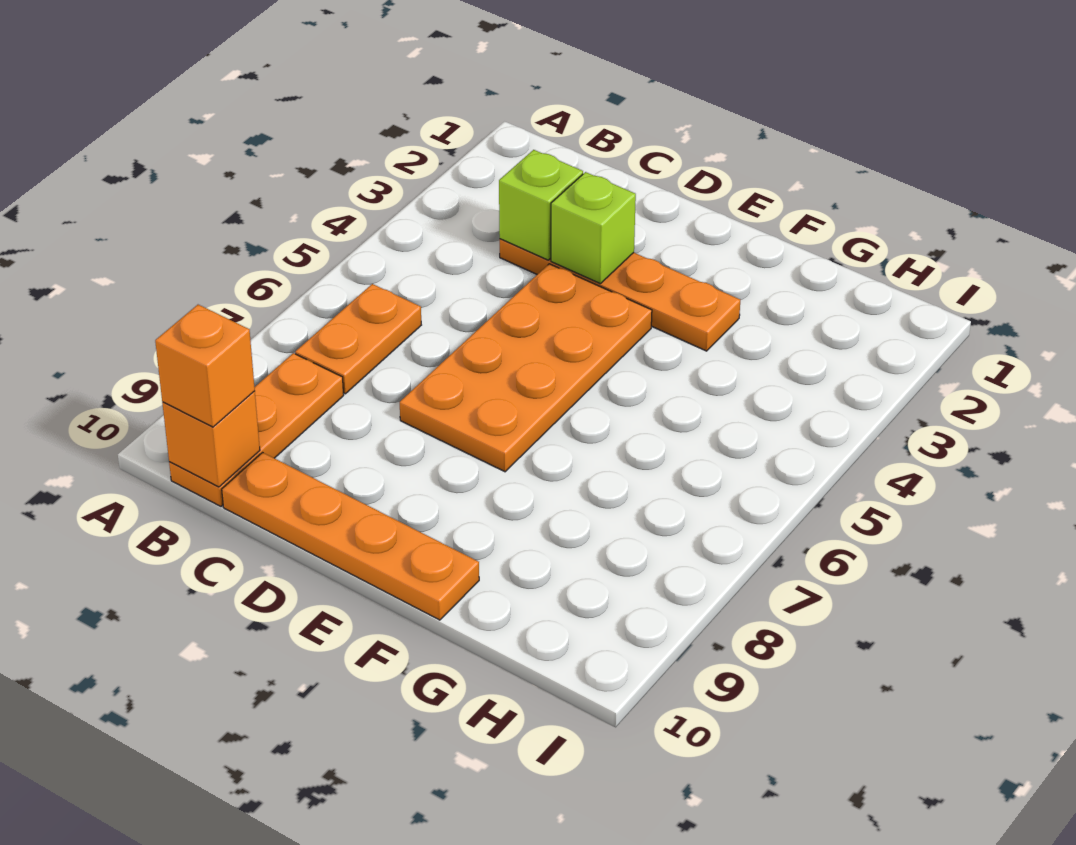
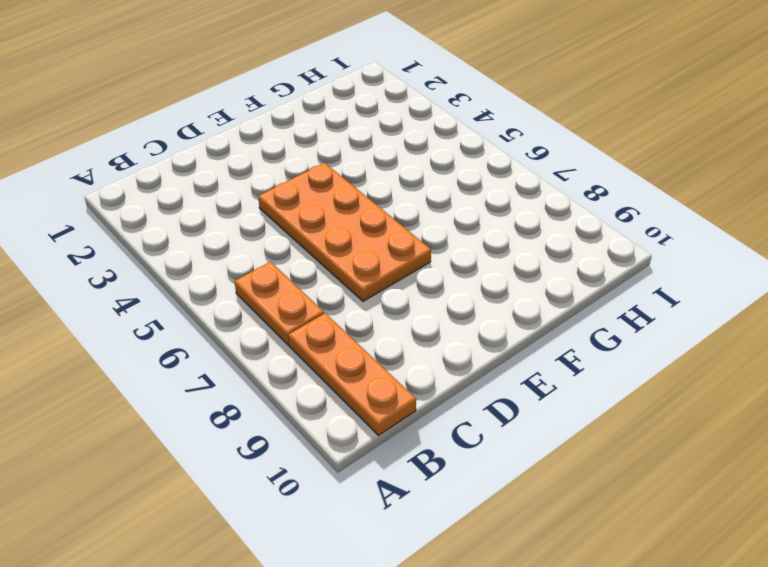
none -> orange 1x4 plate [500,239,740,351]
none -> orange 1x4 plate [222,453,479,620]

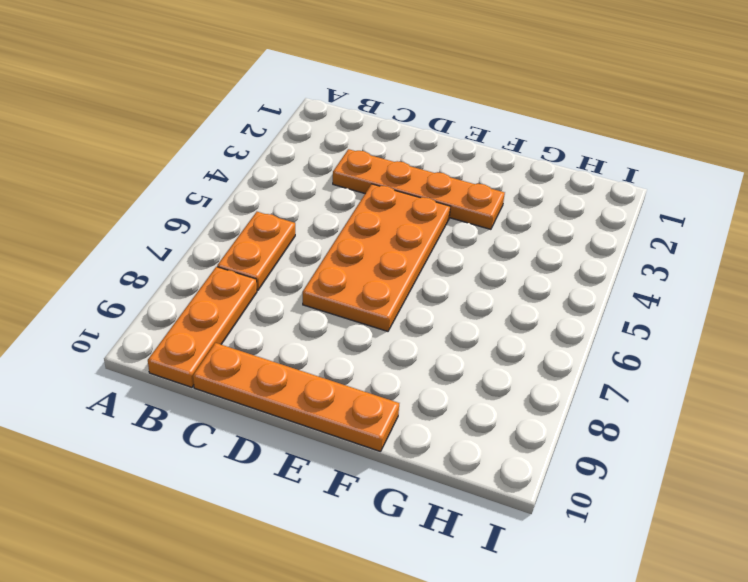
none -> orange 1x1 brick [162,391,260,487]
none -> lime 1x1 brick [499,150,583,260]

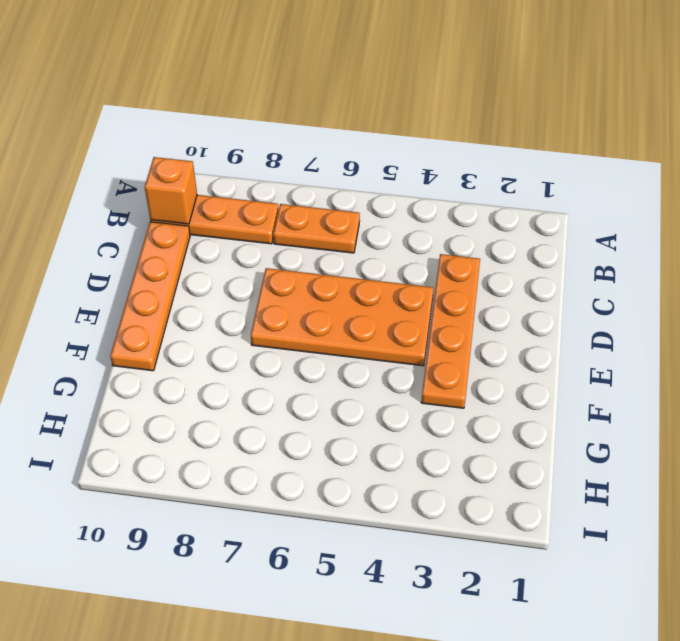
none -> lime 1x1 brick [499,150,583,260]
none -> lime 1x1 brick [551,172,636,284]

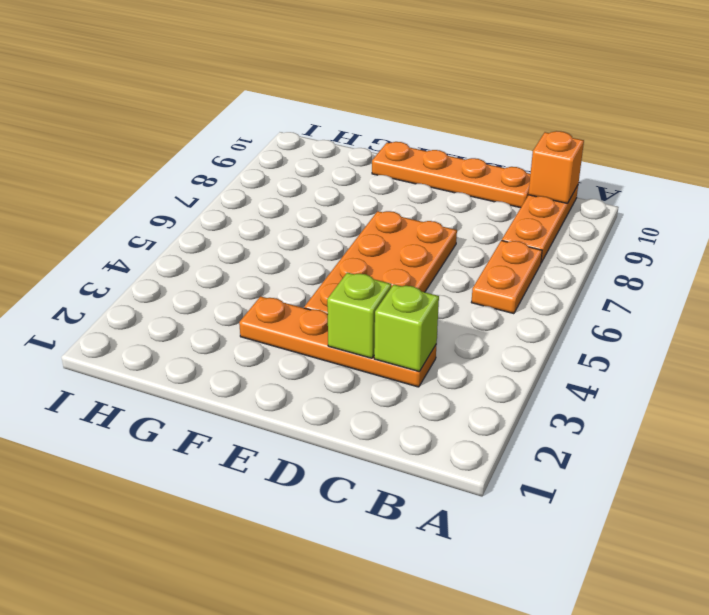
none -> orange 1x1 brick [155,305,255,427]

